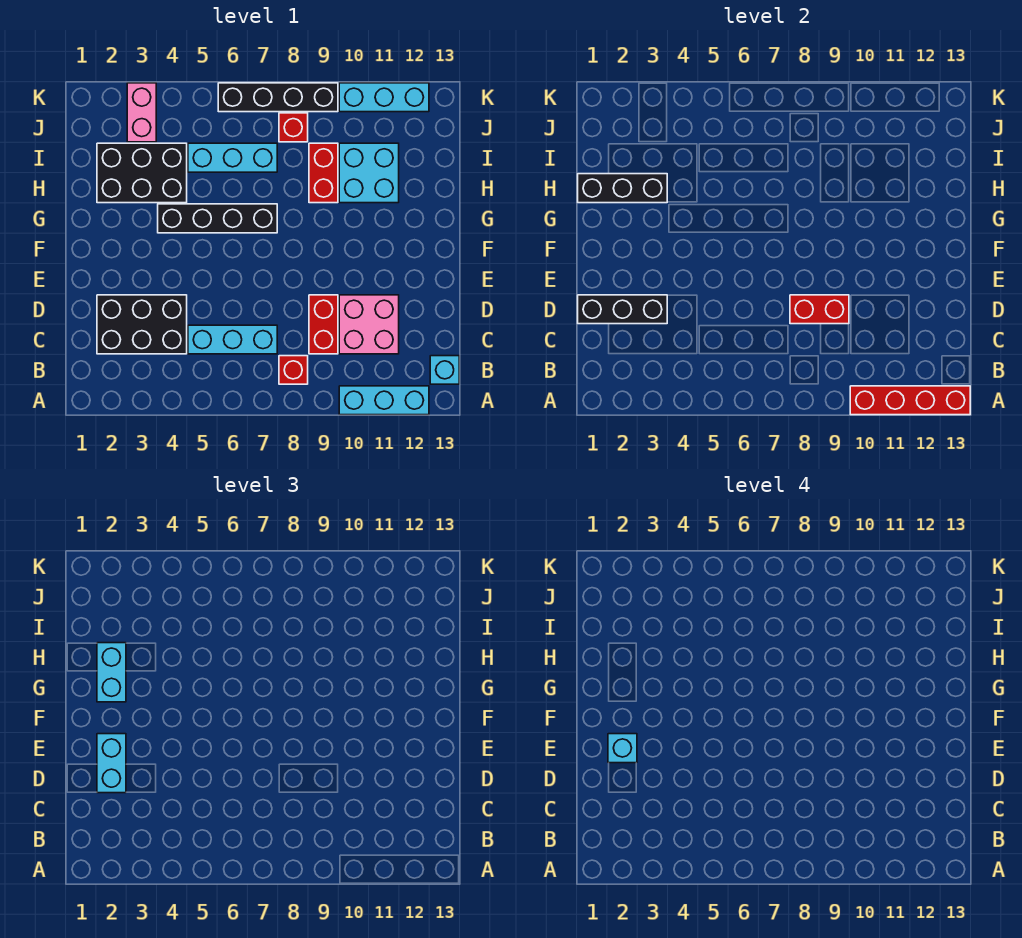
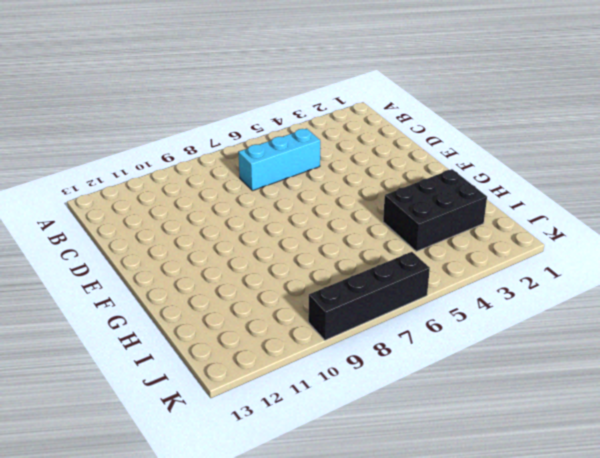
none -> cyan 1x3 brick [339,386,429,415]
none -> red 1x1 brick [279,356,308,384]
none -> cyan 1x1 brick [430,356,459,384]

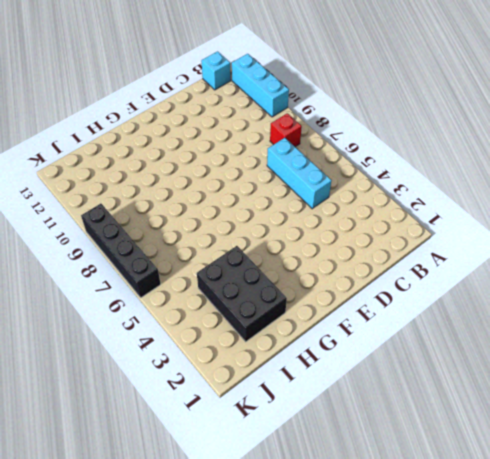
none -> black 2x3 brick [97,295,187,354]
none -> red 1x2 brick [309,295,338,354]
none -> pink 2x2 brick [339,295,399,354]

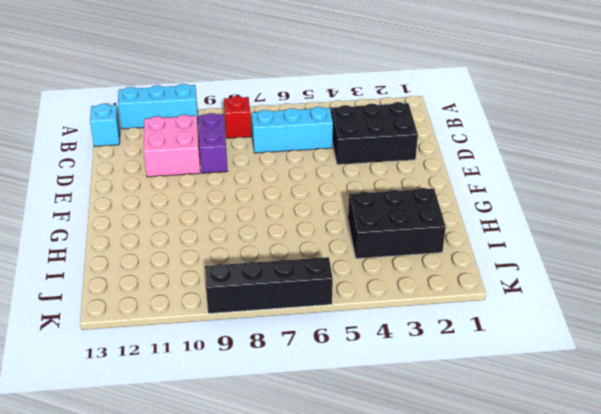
purple 1x2 brick [198,113,228,173] -> red 1x2 brick [309,295,338,354]
none -> black 1x4 brick [158,204,277,233]
none -> red 1x2 brick [309,143,338,203]
none -> cyan 2x2 brick [339,143,399,203]

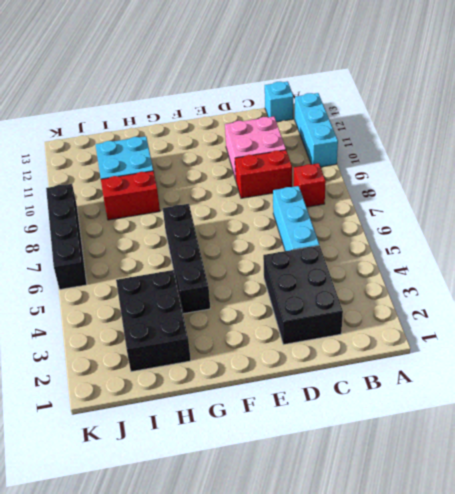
none -> cyan 1x3 brick [188,143,277,172]
none -> pink 1x2 brick [127,83,156,142]
none -> red 1x1 brick [279,113,308,142]

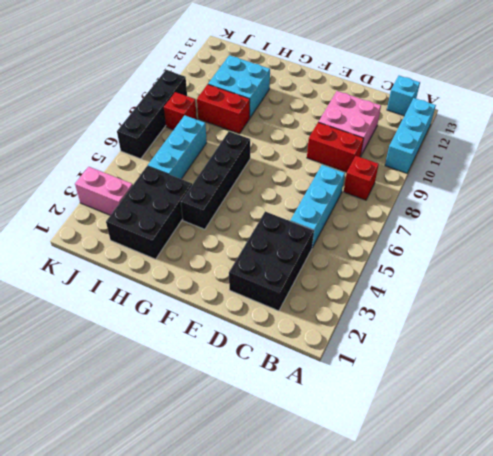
none -> cyan 1x3 brick [339,83,429,112]
none -> red 1x4 brick [850,386,970,415]
none -> black 1x3 brick [578,295,667,324]

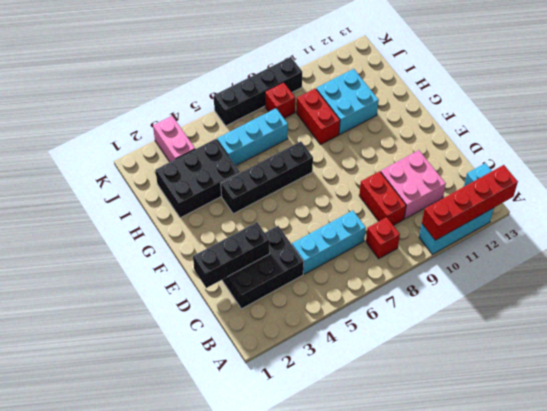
none -> cyan 1x3 brick [339,83,429,112]
none -> red 1x2 brick [790,295,849,324]
none -> black 1x3 brick [578,174,667,203]

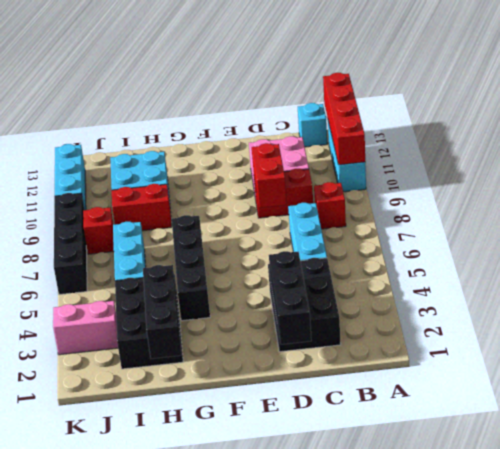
none -> cyan 1x2 brick [97,734,126,793]
none -> cyan 1x2 brick [97,643,126,702]
none -> cyan 1x1 brick [608,734,637,763]

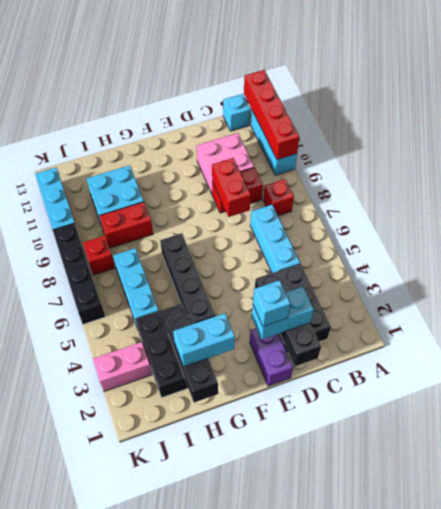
purple 1x2 brick [250,329,293,386] -> none

